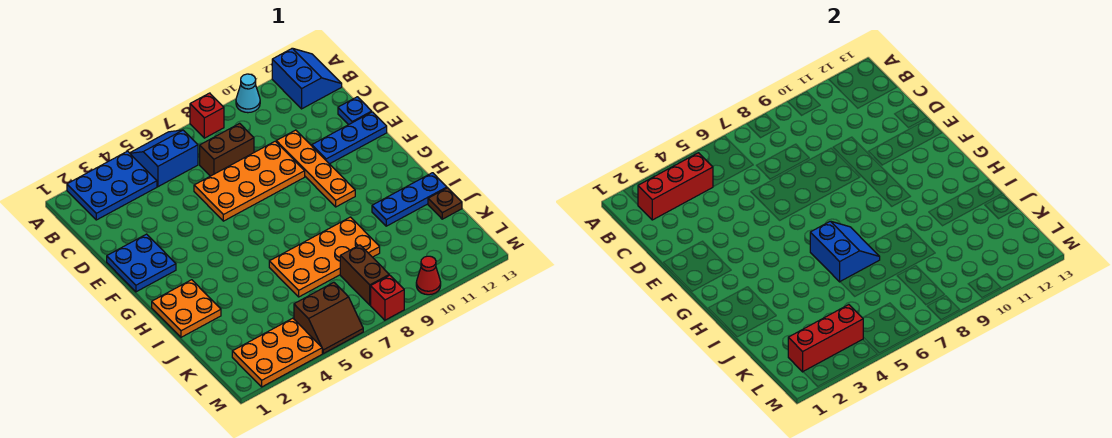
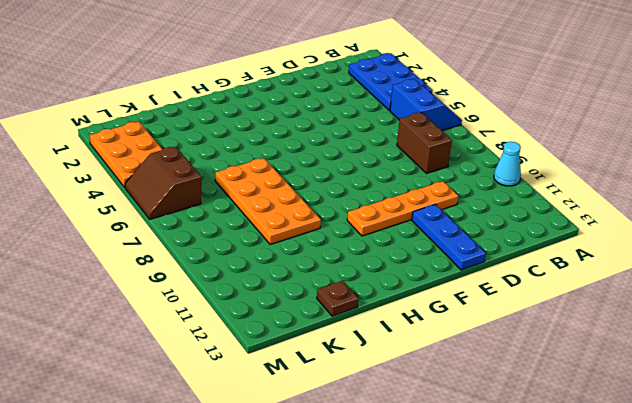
none -> red 1x1 brick [190,93,224,138]
none -> blue 2x2 slope [272,48,342,109]
none -> orange 2x4 plate [194,141,305,221]

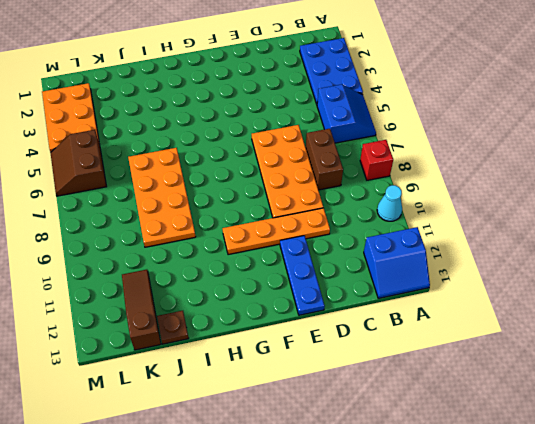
brown 1x3 slope [122,270,161,350] -> none
none -> blue 1x1 plate [338,97,372,125]
none -> blue 2x2 plate [107,234,176,292]
none -> orange 2x2 plate [152,280,221,337]

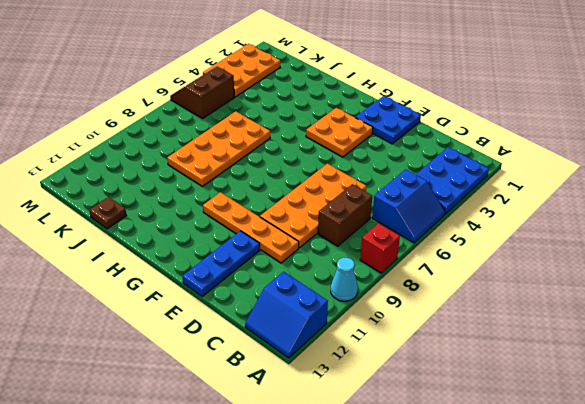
orange 2x2 plate [306,108,373,157] -> orange 2x2 plate moved to [152,280,221,337]
none -> blue 1x1 plate [338,97,372,125]
none -> blue 1x3 plate [372,173,447,226]
none -> brown 1x2 brick [340,245,389,305]

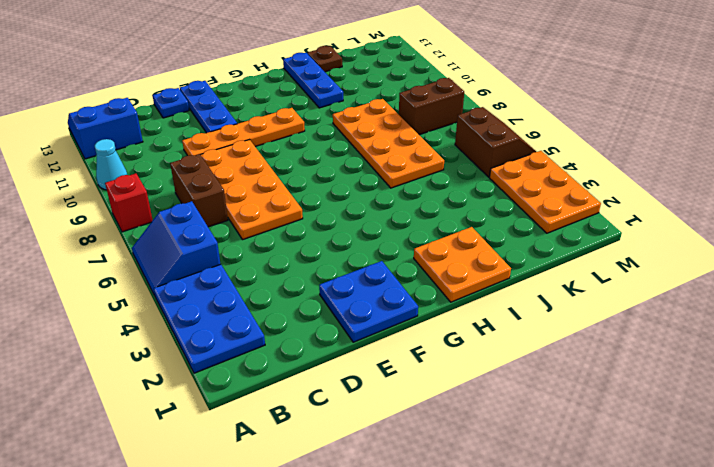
none -> red 1x1 brick [371,275,404,320]
none -> red 1x1 cone [416,256,441,295]
none -> red 1x3 brick [638,153,713,220]

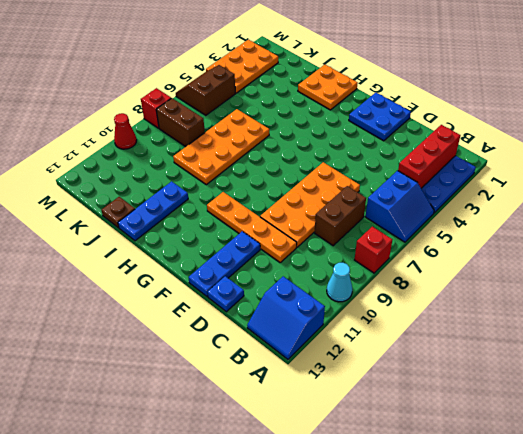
none -> blue 2x2 slope [810,221,880,282]
none -> red 1x3 brick [788,305,863,372]

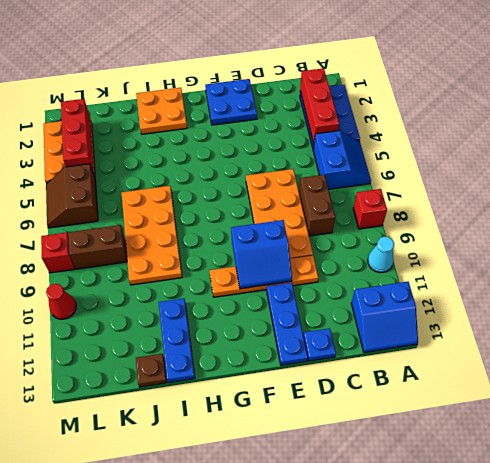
blue 2x2 slope [231,220,292,289] -> blue 2x2 slope moved to [810,221,880,282]

